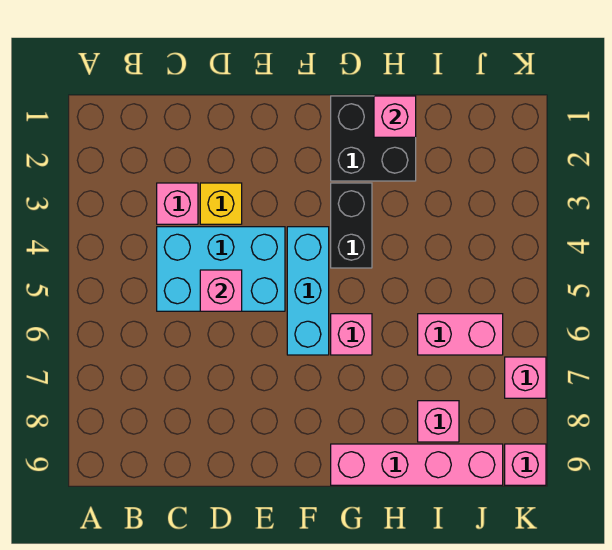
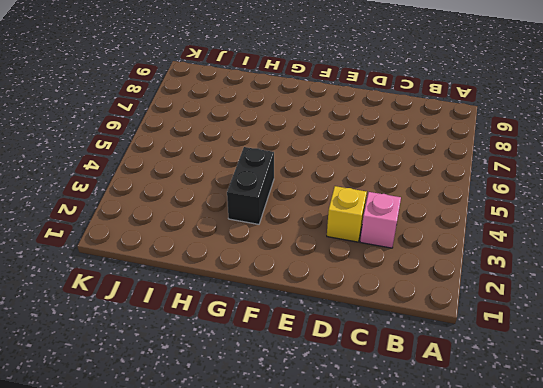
none -> cyan 2x3 brick [157,227,285,311]
none -> cyan 1x3 brick [287,227,329,355]
none -> black 2x2 brick [331,96,416,181]

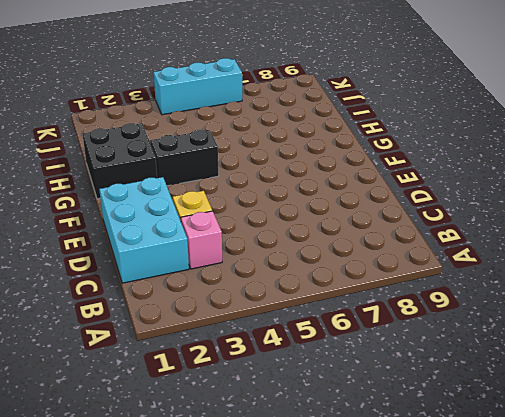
cyan 2x3 brick [99,177,189,283] -> cyan 2x3 brick moved to [157,227,285,311]
cyan 1x3 brick [154,58,242,115] -> cyan 1x3 brick moved to [287,227,329,355]
none -> pink 1x1 brick [331,314,372,355]
none -> pink 1x4 brick [331,444,503,485]
none -> pink 1x2 brick [418,314,503,355]

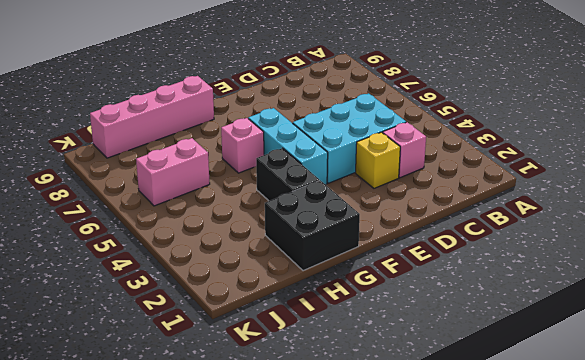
none -> pink 1x1 brick [418,401,459,442]
none -> pink 1x1 brick [505,357,546,398]
none -> pink 1x1 brick [505,444,546,485]

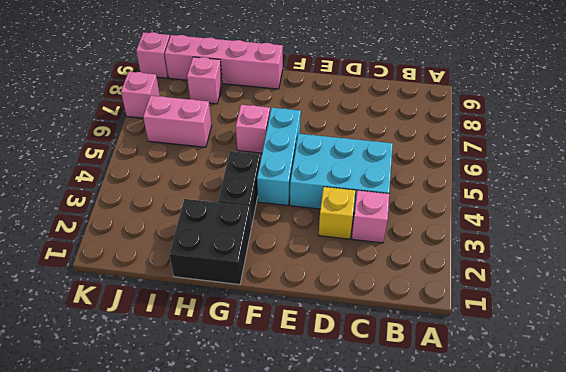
none -> pink 1x1 brick [200,270,242,311]
none -> pink 1x1 brick [374,96,416,137]

